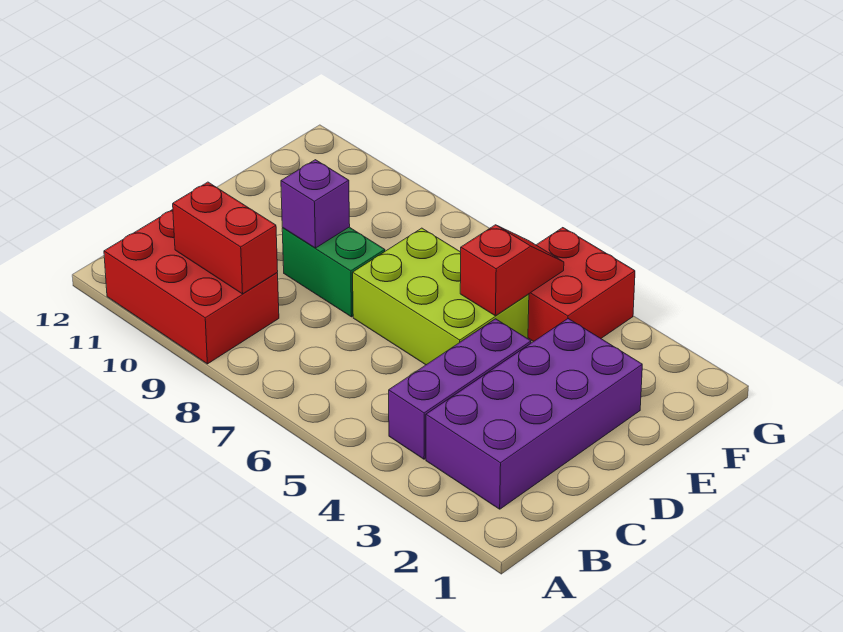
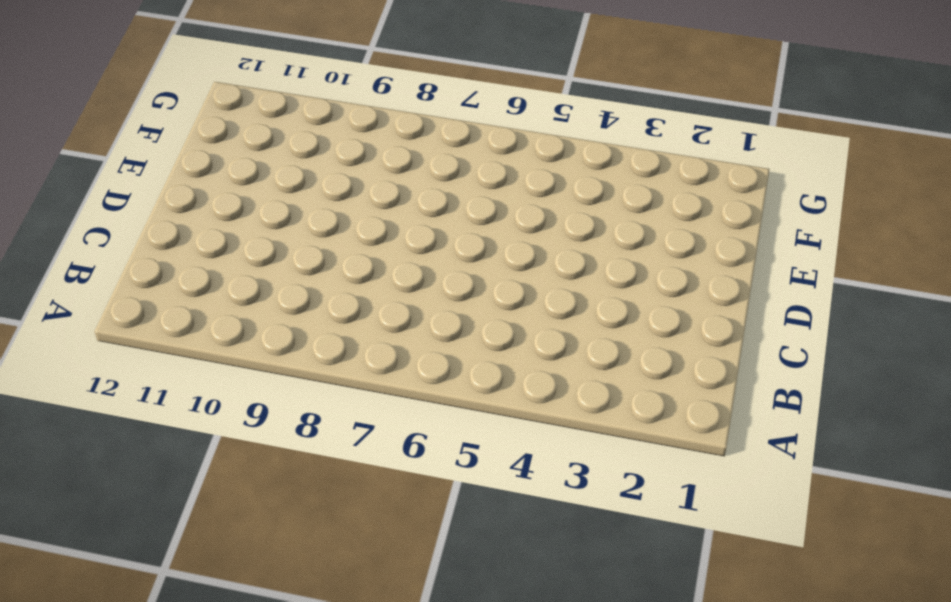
none -> red 2x3 brick [104,210,279,364]
none -> purple 2x4 brick [426,319,642,509]

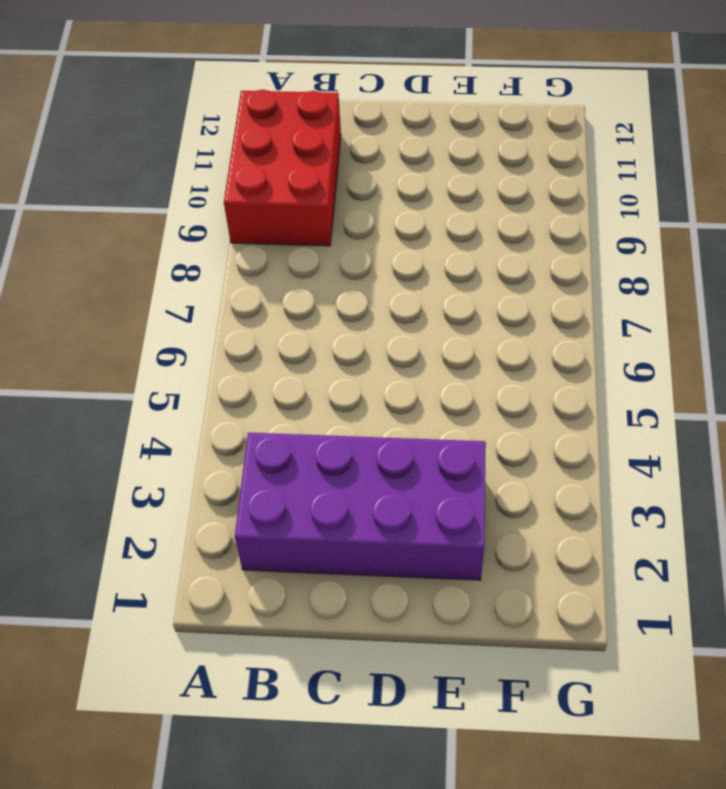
none -> purple 1x3 brick [389,319,531,459]
none -> lime 2x3 brick [353,228,529,365]

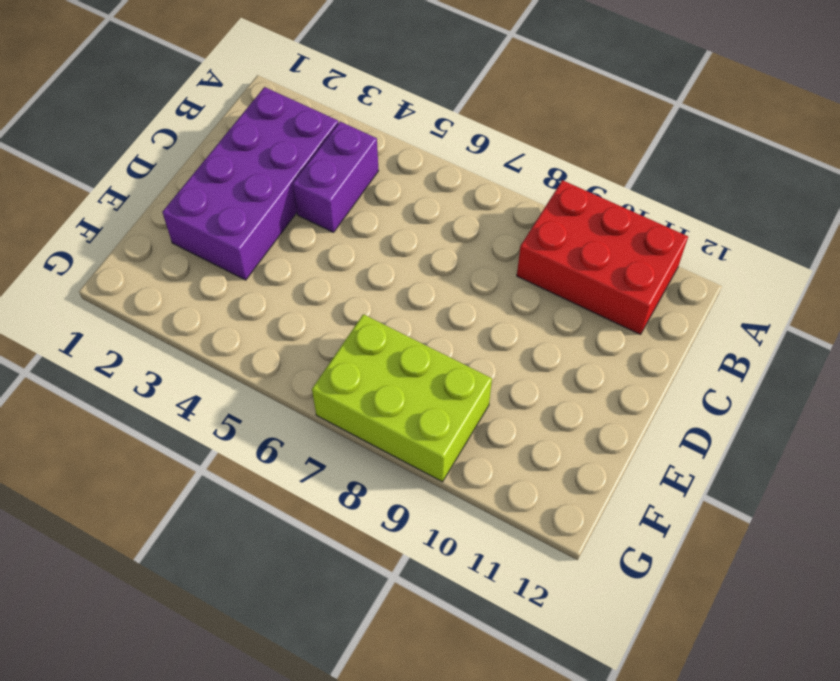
purple 1x2 brick [293,122,378,232] -> purple 1x3 brick [389,319,531,459]
lime 2x3 brick [312,314,492,482] -> lime 2x3 brick moved to [353,228,529,365]
none -> green 1x2 brick [282,227,385,317]
none -> red 2x2 brick [528,228,635,342]

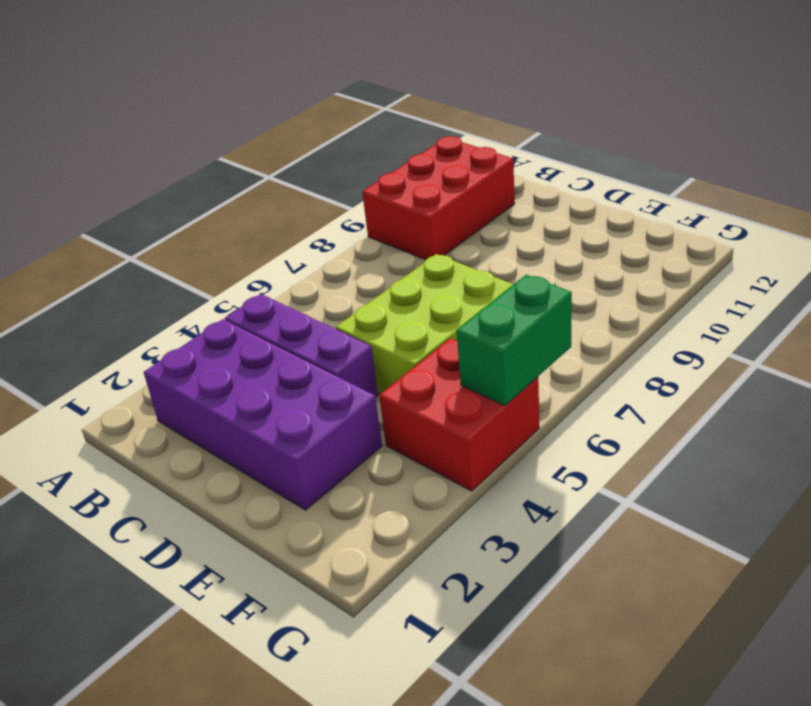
green 1x2 brick [457,275,572,406] -> green 1x2 brick moved to [282,227,385,317]
none -> red 1x2 brick [173,182,278,294]
none -> purple 1x1 brick [281,160,350,248]

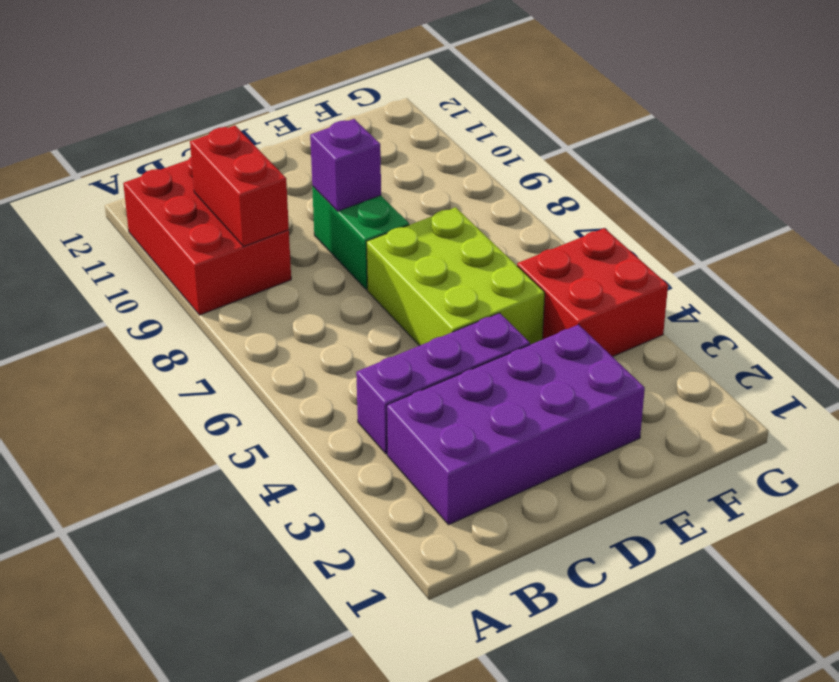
none -> red 1x2 slope [460,225,564,316]

